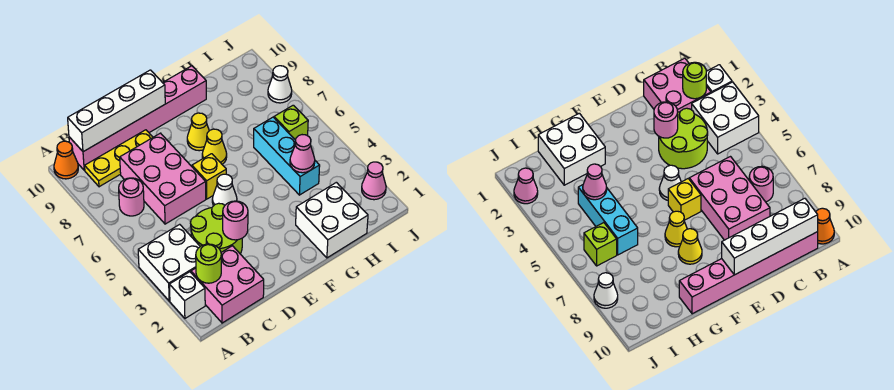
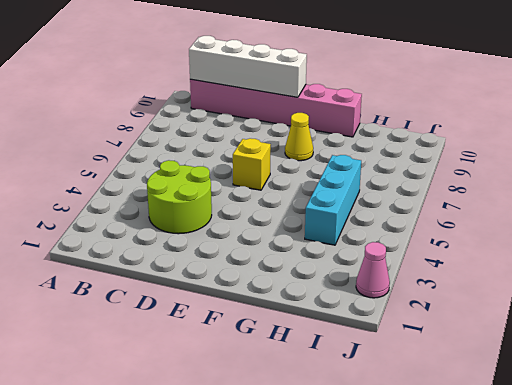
none -> white 1x1 brick [169,272,205,318]
none -> white 2x2 brick [138,224,200,301]
none -> orange 1x1 cone [54,141,78,179]

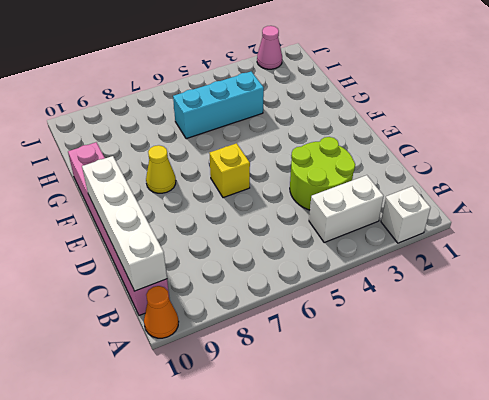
white 1x2 brick [309,175,384,243] -> white 2x2 brick [138,224,200,301]
none -> pink 2x2 brick [191,246,264,323]
none -> pink 1x1 round brick [119,178,144,216]
none -> yellow 1x3 plate [85,130,153,187]

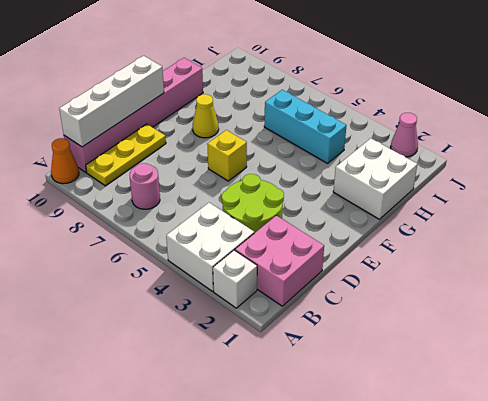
none -> pink 2x3 brick [120,133,206,224]
none -> white 1x1 cone [212,174,237,206]
none -> yellow 1x1 cone [202,129,227,164]

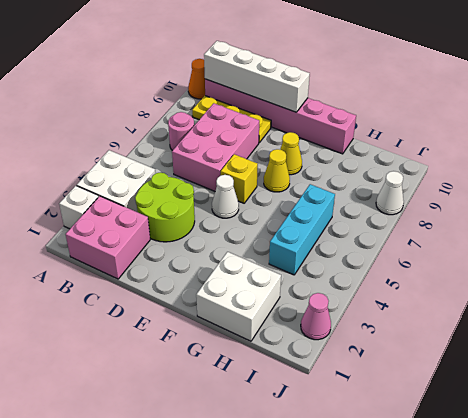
none -> lime 1x1 brick [274,105,308,140]
none -> lime 1x1 round brick [196,244,221,283]
none -> pink 1x1 round brick [223,201,248,240]

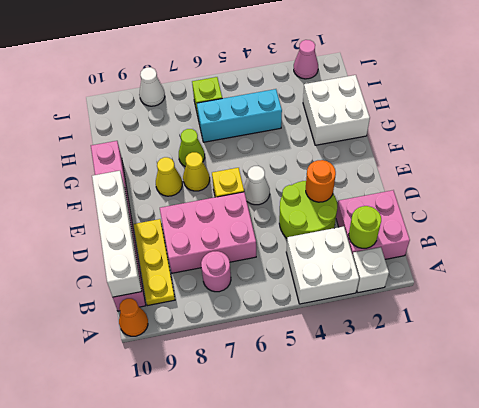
orange 1x1 round brick [306,160,336,202] -> pink 1x1 round brick [223,201,248,240]
lime 1x1 cone [179,129,205,166] -> none
none -> pink 1x1 cone [290,135,315,173]

